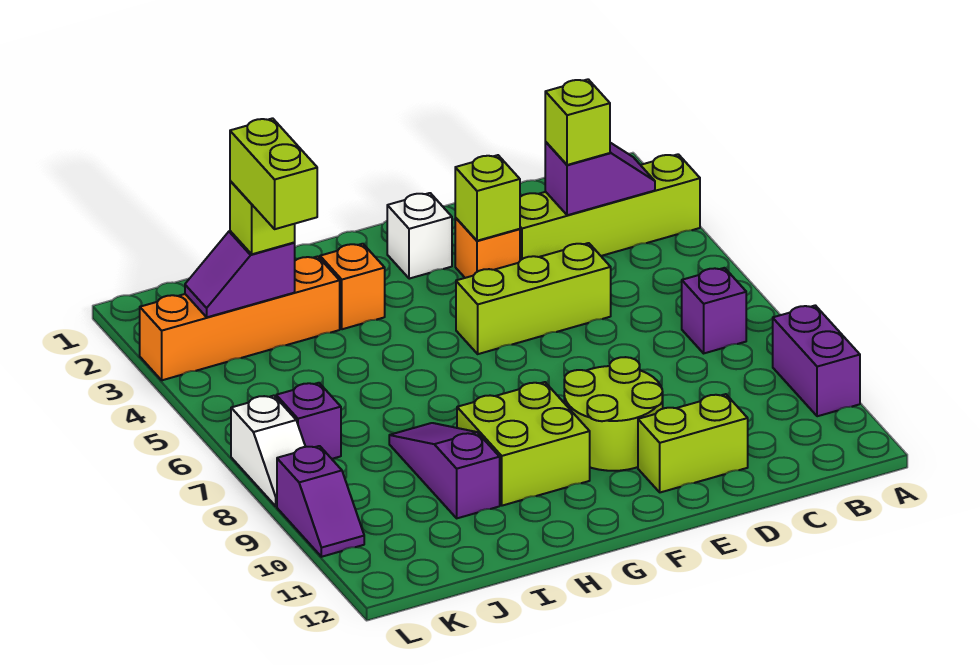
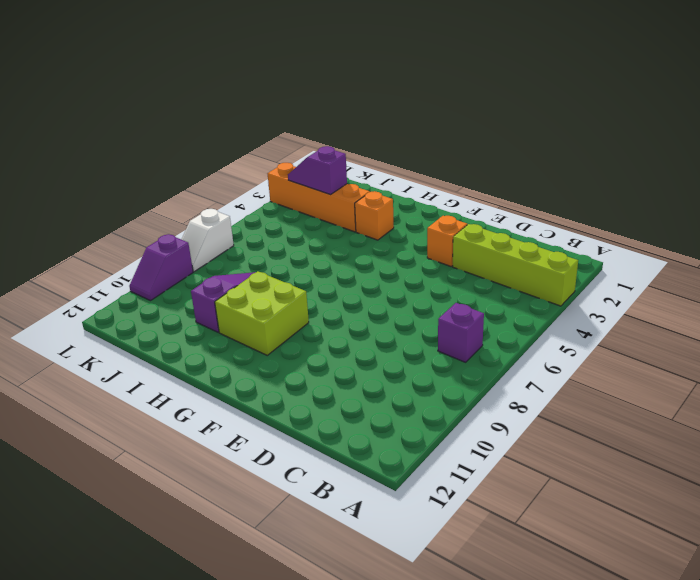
none -> purple 1x2 brick [773,305,860,416]
none -> lime 1x3 brick [456,243,611,354]
none -> lime 1x2 brick [638,394,748,492]

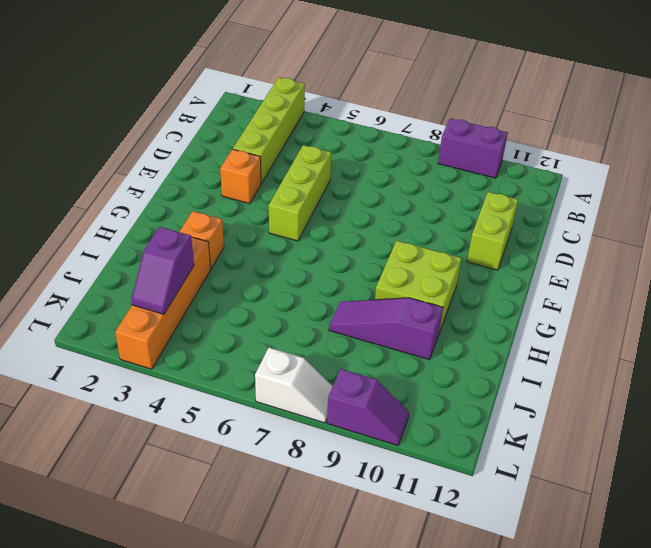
none -> purple 1x1 brick [682,268,746,353]
none -> lime 2x2 round brick [564,357,663,471]
none -> white 1x1 brick [387,193,452,279]

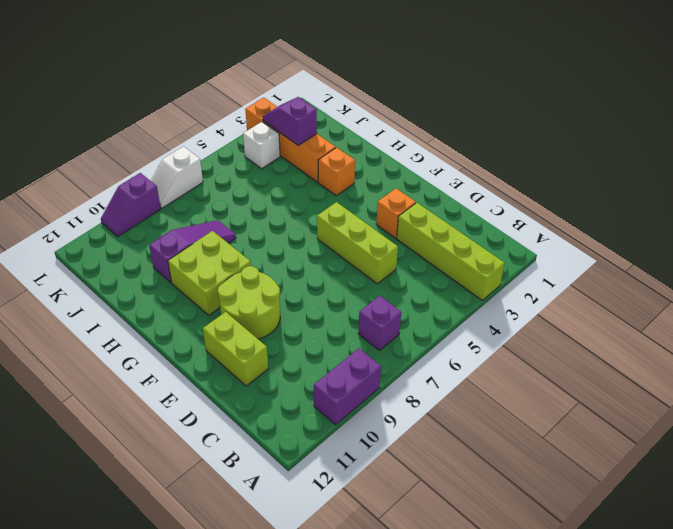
white 1x1 brick [243,122,280,169] -> white 1x1 brick moved to [387,193,452,279]
none -> purple 1x1 brick [276,383,341,459]
none -> purple 1x2 slope [545,142,655,215]
none -> lime 1x1 brick [455,155,520,241]

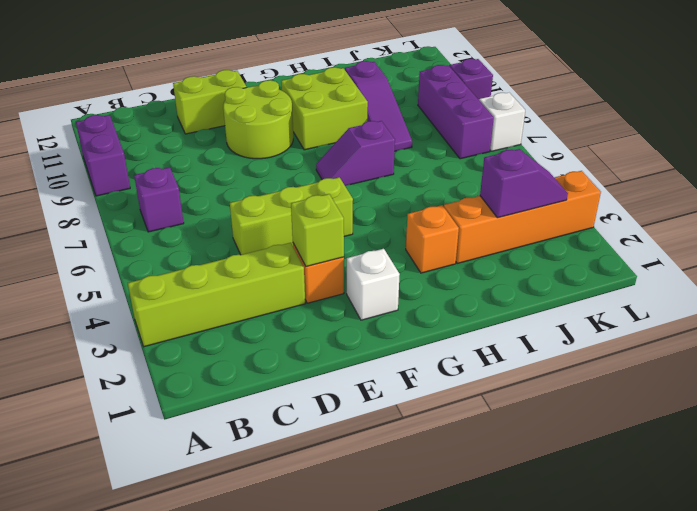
purple 1x2 slope [316,121,395,186] -> purple 1x2 slope moved to [545,142,655,215]
purple 1x3 brick [418,65,494,159] -> purple 1x1 brick [276,383,341,459]
none -> lime 1x1 brick [545,79,610,165]
none -> lime 1x1 brick [230,181,295,254]
none -> lime 1x2 brick [230,118,317,229]

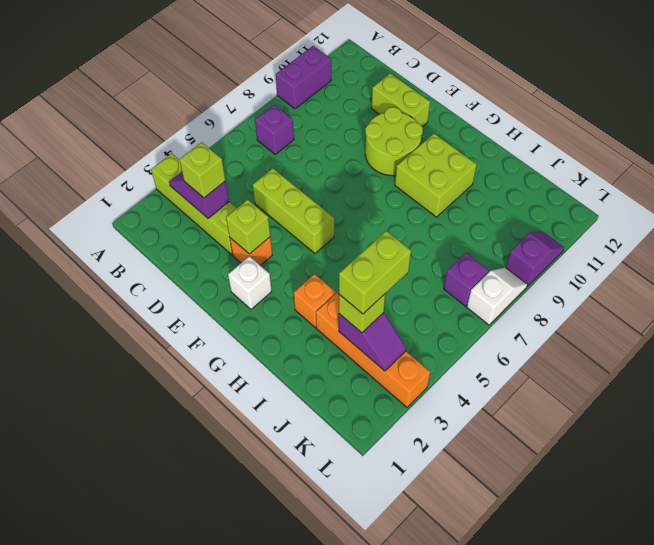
none -> purple 1x3 slope [389,423,500,518]

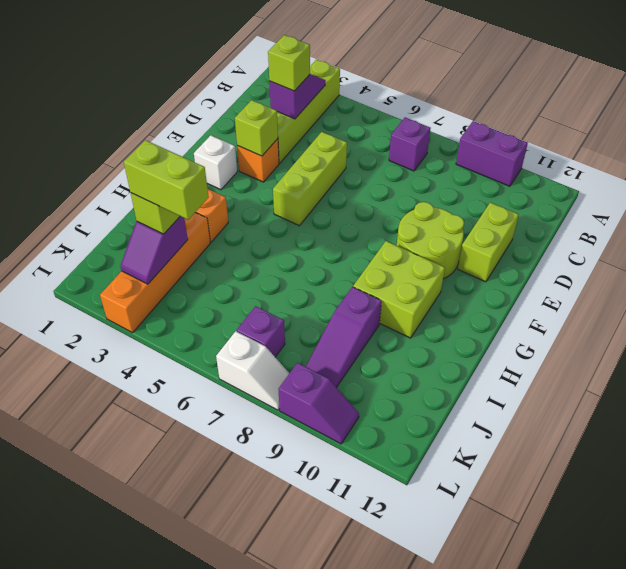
purple 1x3 slope [306,287,382,388] -> purple 1x3 slope turned to [389,423,500,518]

